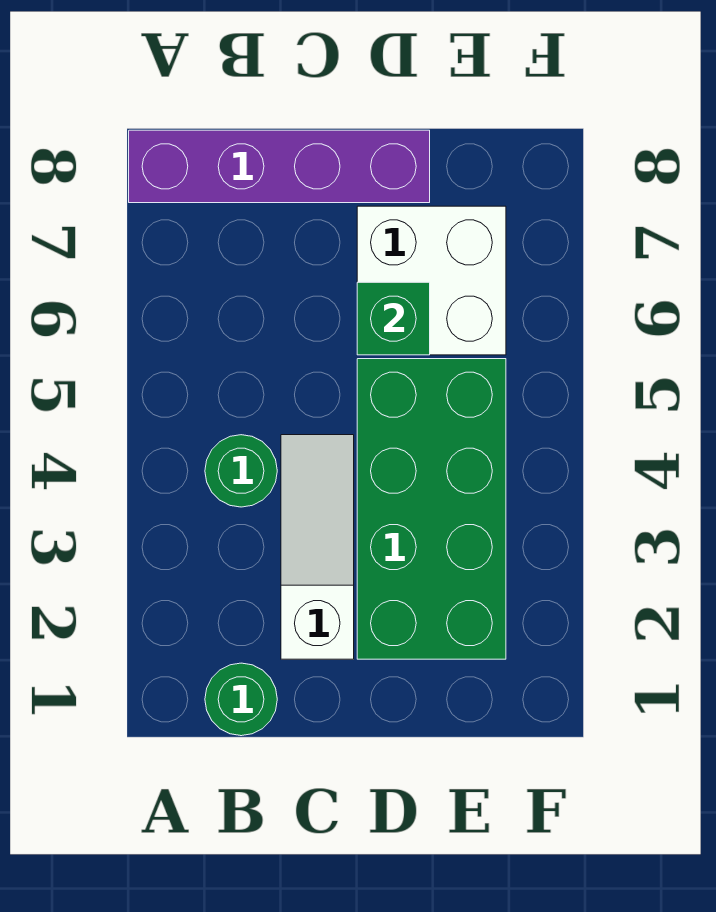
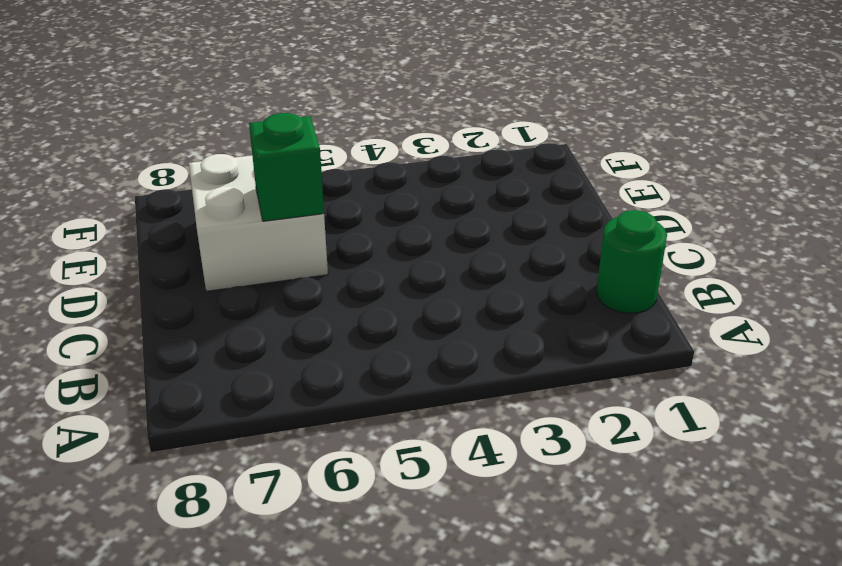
none -> purple 1x4 brick [129,130,430,203]
none -> green 1x1 round brick [205,435,277,507]

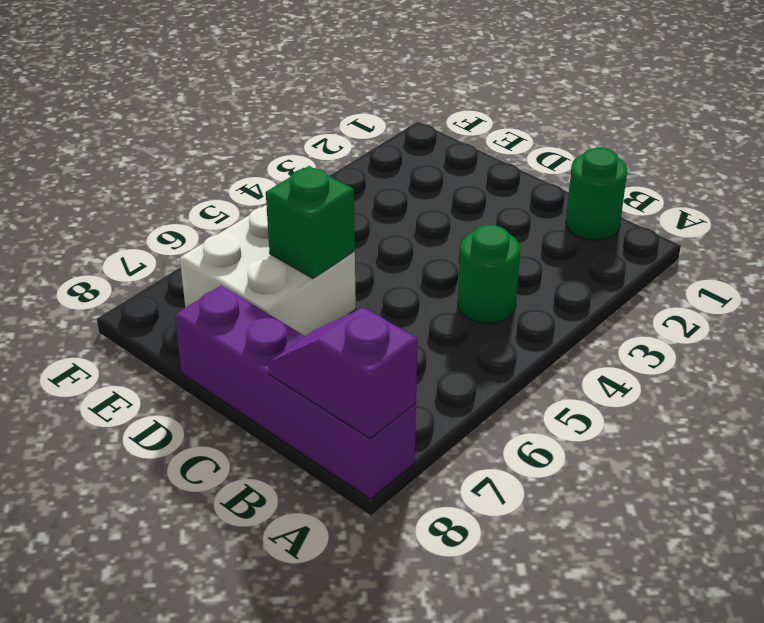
purple 1x2 slope [268,308,417,439] -> none
none -> white 1x3 slope [281,435,354,659]
none -> green 2x4 brick [357,359,506,659]

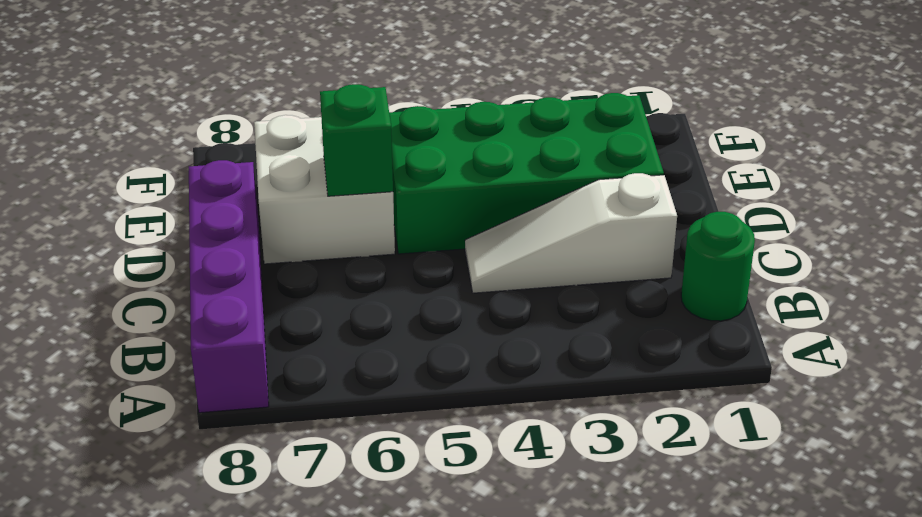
none -> green 1x1 round brick [205,435,277,507]

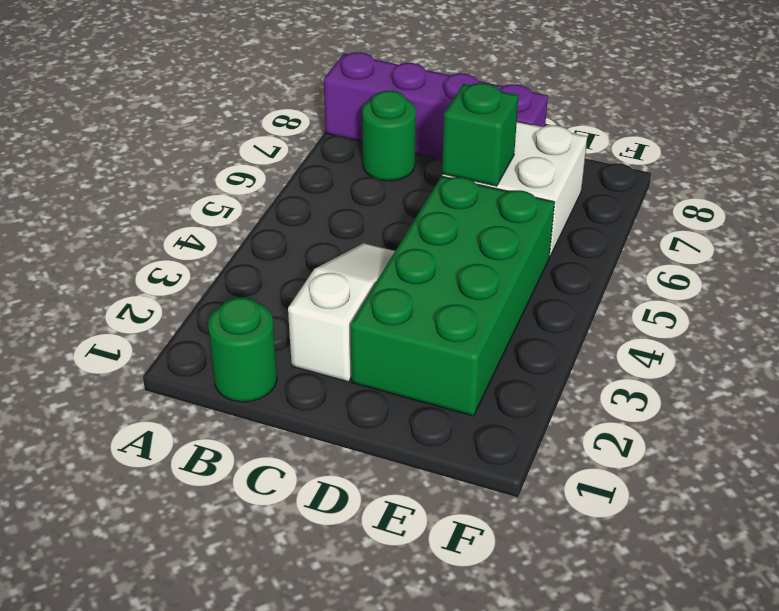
green 1x1 round brick [362,91,416,181] -> green 1x1 round brick moved to [205,435,277,507]

